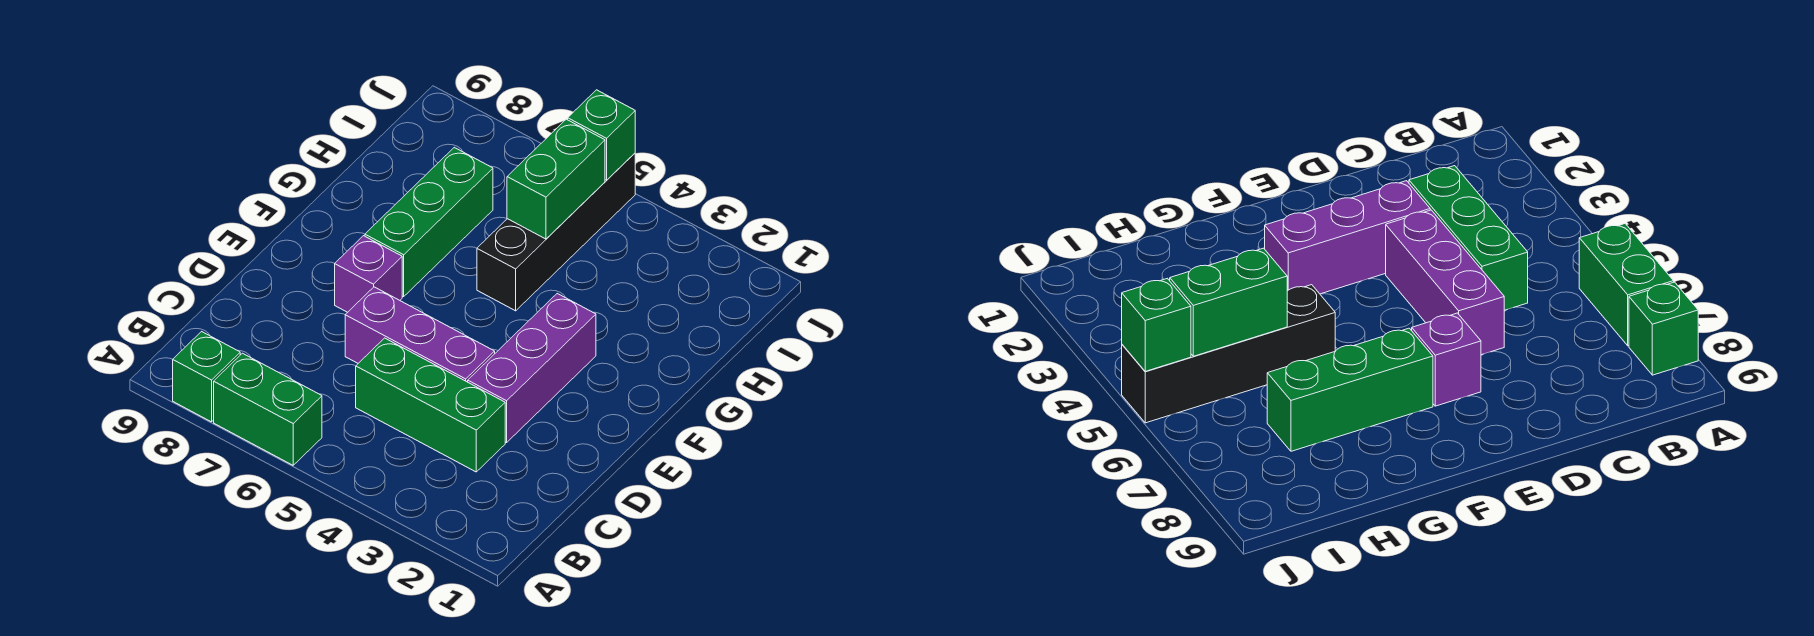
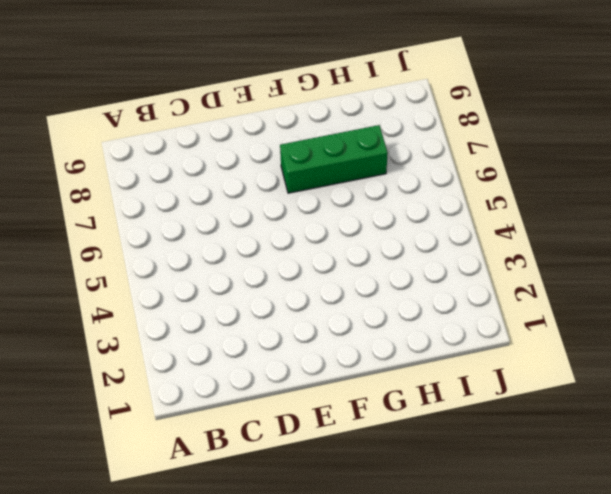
none -> green 1x2 brick [214,353,322,465]
none -> green 1x1 brick [173,332,240,422]

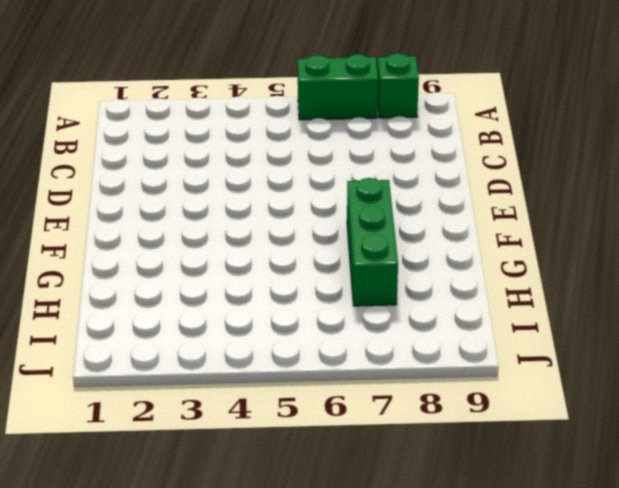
none -> green 1x3 brick [356,338,505,472]
none -> purple 1x3 brick [468,294,596,443]

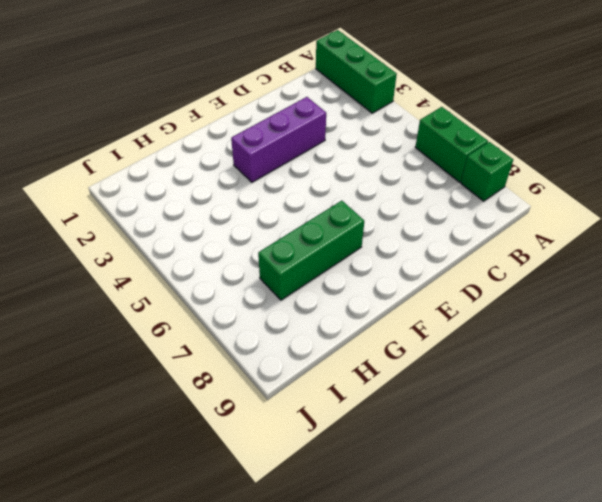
green 1x3 brick [316,30,397,113] -> green 1x3 brick moved to [356,338,505,472]
none -> purple 1x3 brick [345,287,495,382]
none -> purple 1x1 brick [335,236,402,312]

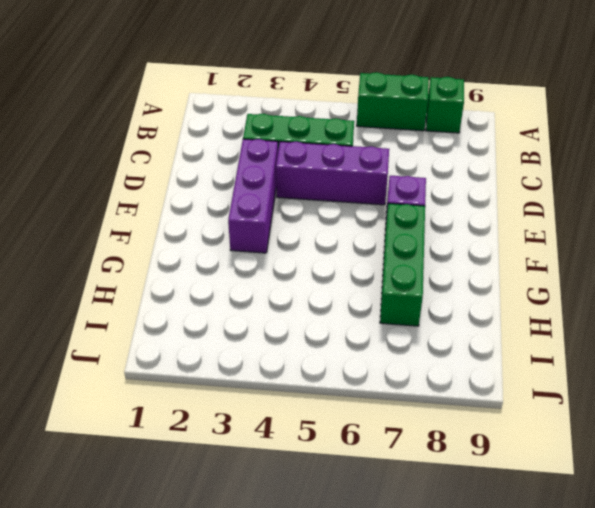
none -> black 1x4 brick [477,153,635,311]
none -> green 1x2 brick [507,119,605,239]

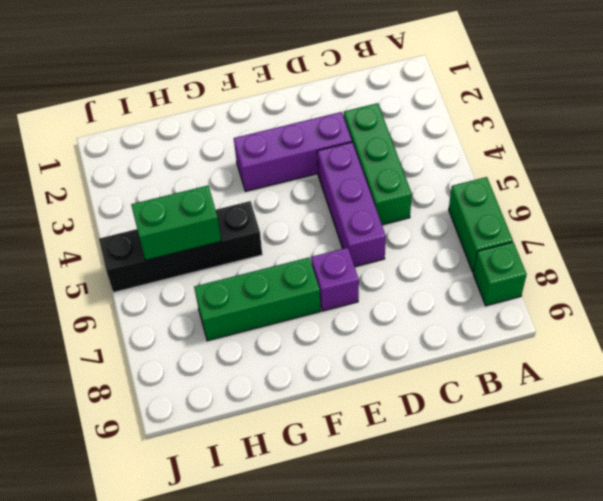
none -> green 1x1 brick [568,90,635,180]

